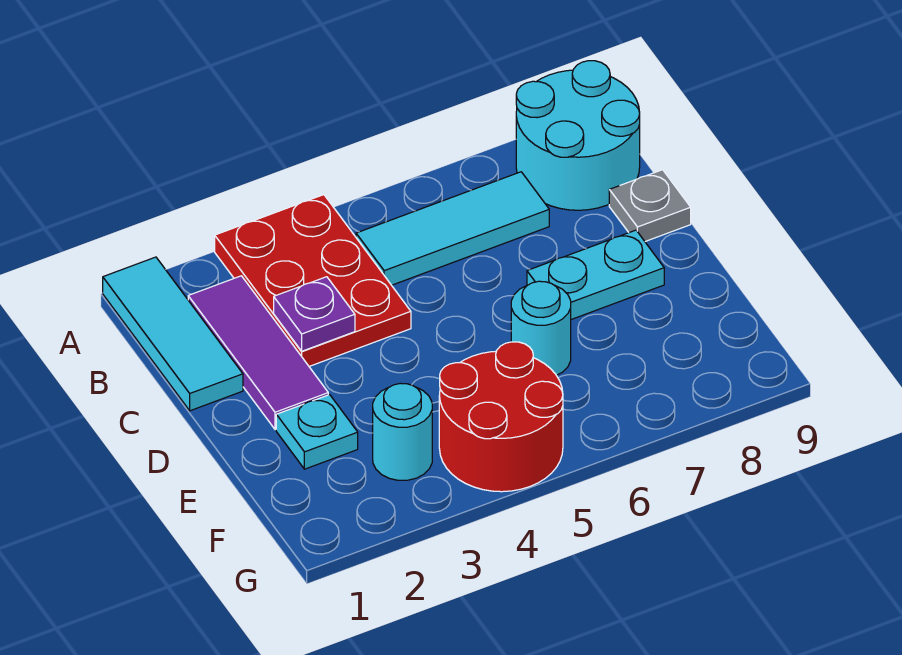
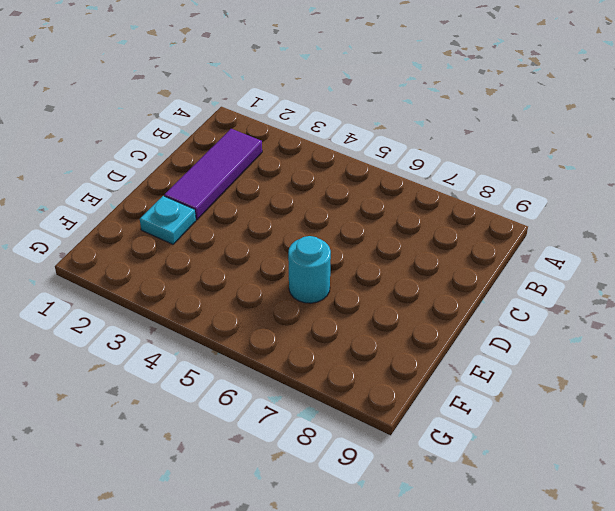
none -> cyan 1x3 tile [103,257,243,411]
none -> red 2x3 plate [215,195,411,366]
none -> cyan 2x2 round brick [516,61,640,210]

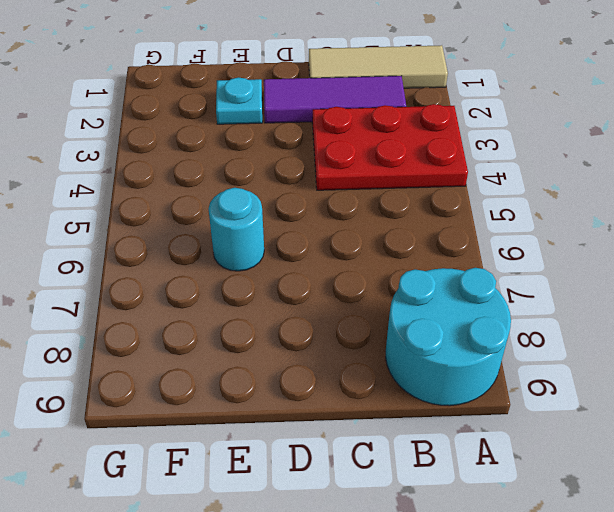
tan 1x3 tile [309,45,448,88] -> cyan 1x3 tile [103,257,243,411]
none -> cyan 1x3 tile [356,172,549,285]
none -> grey 1x1 plate [609,170,691,241]
none -> cyan 1x2 plate [527,230,664,320]

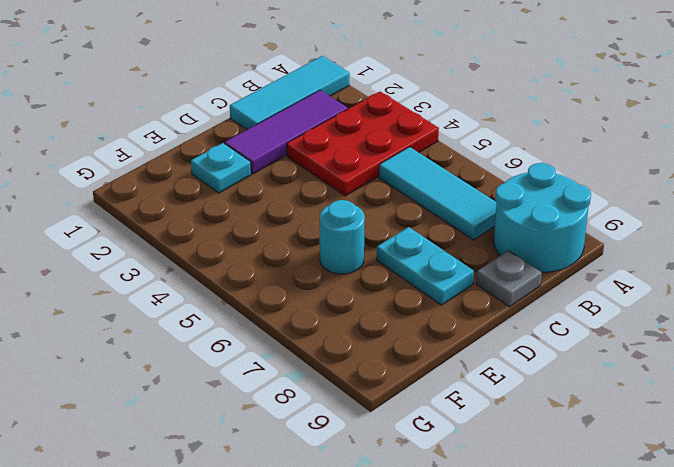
none -> cyan 1x1 round brick [373,383,432,480]
none -> red 2x2 round brick [439,342,563,492]
none -> purple 1x1 plate [274,277,355,351]

